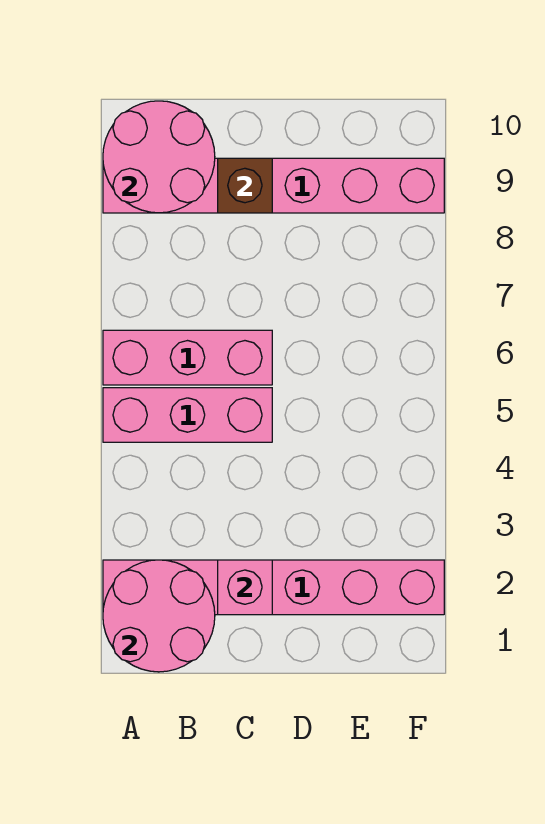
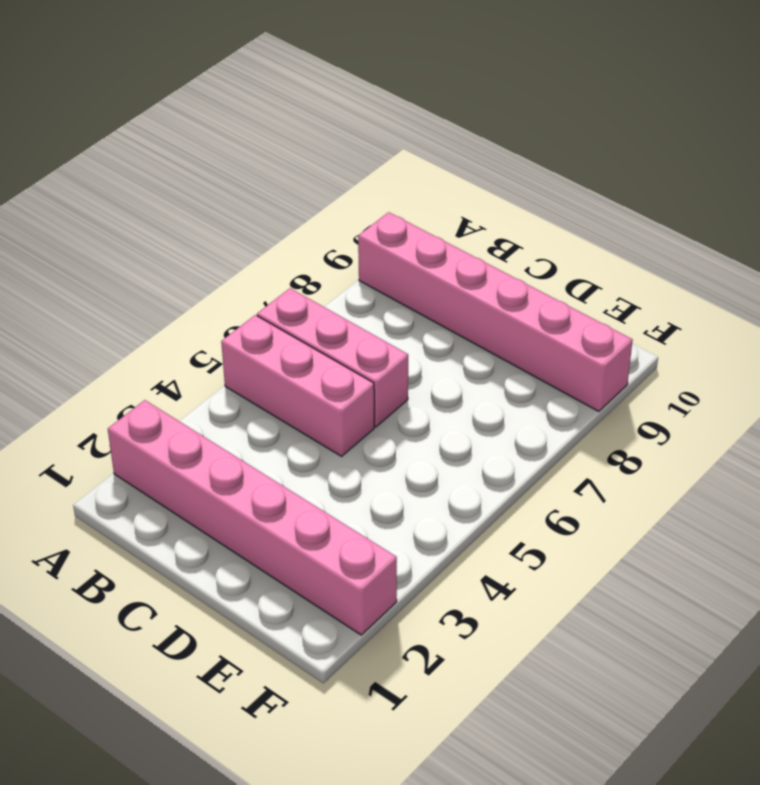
none -> pink 2x2 round brick [103,560,215,672]
none -> pink 2x2 round brick [103,101,215,213]

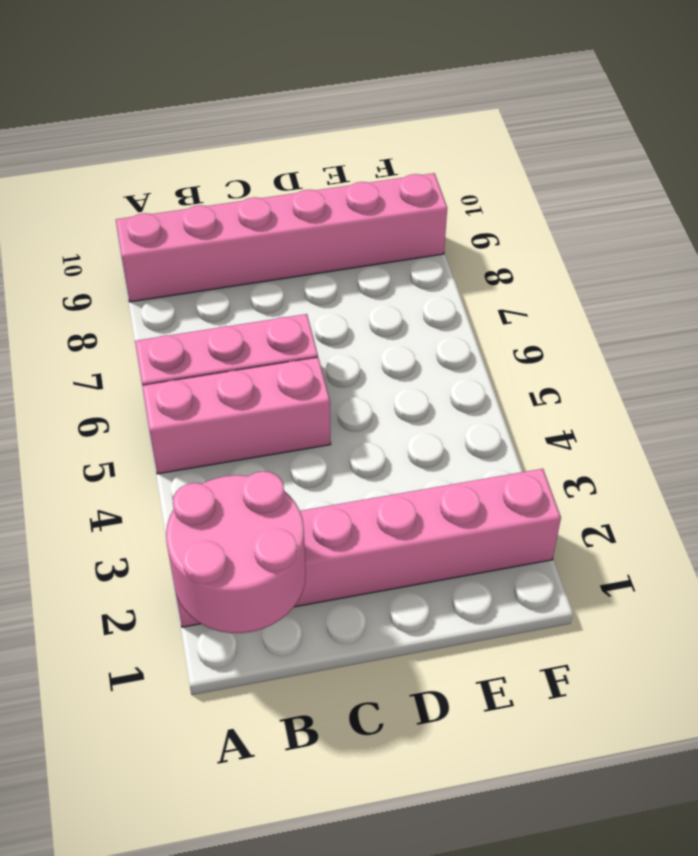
none -> pink 2x2 round brick [103,101,215,213]
none -> pink 1x1 brick [218,560,272,615]

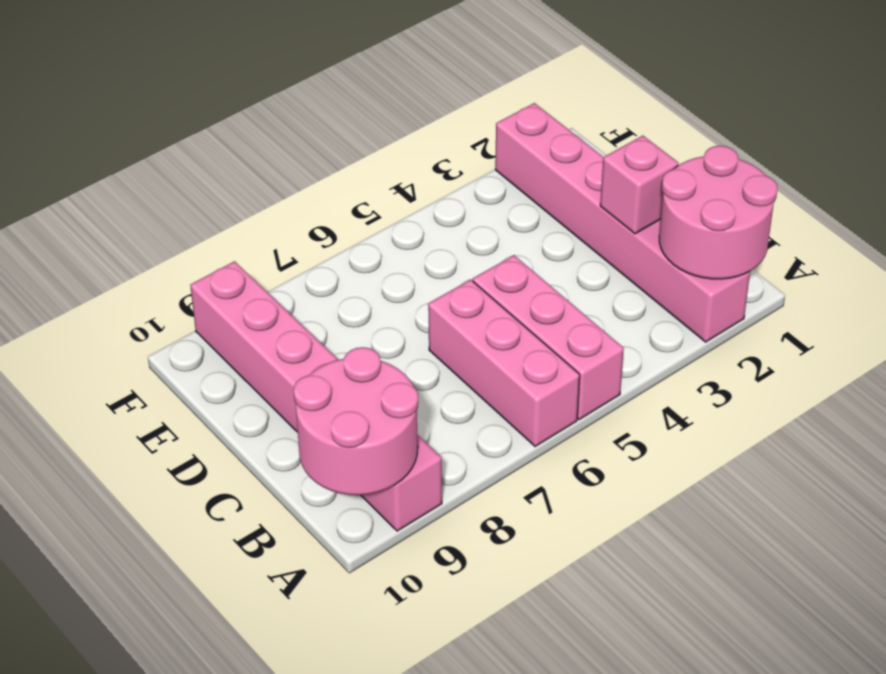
none -> brown 1x1 brick [218,158,272,213]

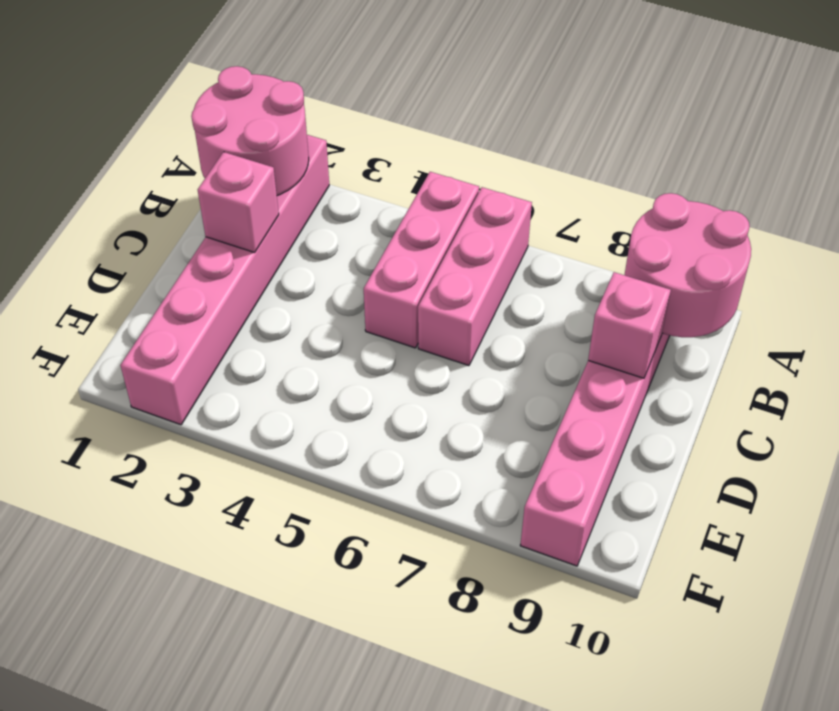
pink 1x1 brick [588,272,671,378] -> brown 1x1 brick [218,158,272,213]

